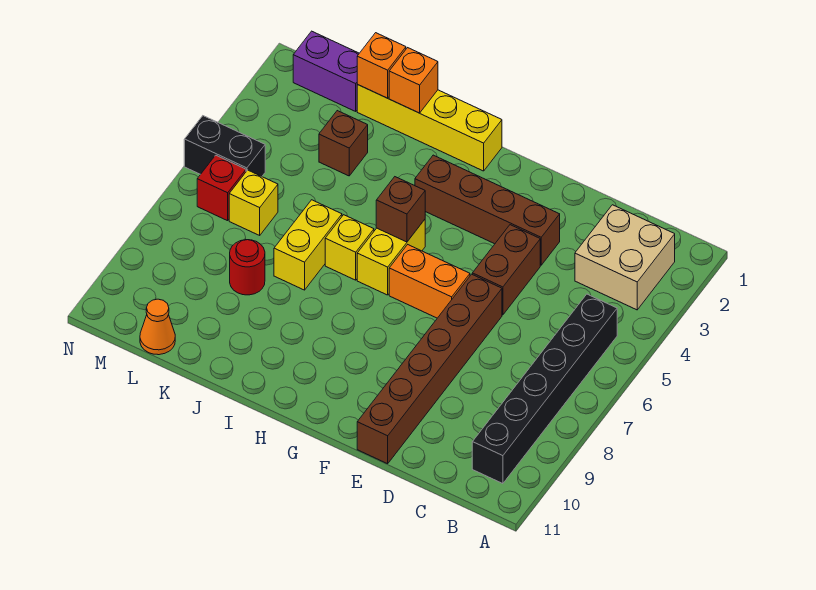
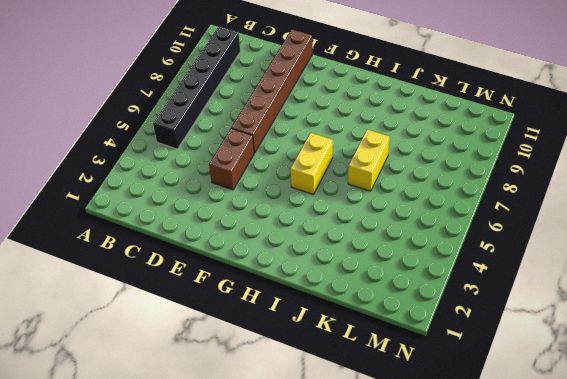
none -> tan 2x2 brick [575,205,675,310]
none -> brown 1x4 brick [415,155,560,265]
none -> orange 1x2 brick [389,245,470,318]

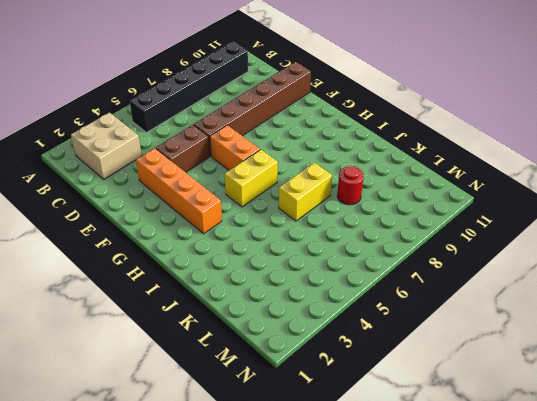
orange 1x4 brick [136,148,222,234] -> brown 1x4 brick [415,155,560,265]
none -> yellow 1x4 brick [357,85,502,171]
none -> yellow 1x1 brick [325,215,374,280]
none -> brown 1x1 brick [319,111,368,176]

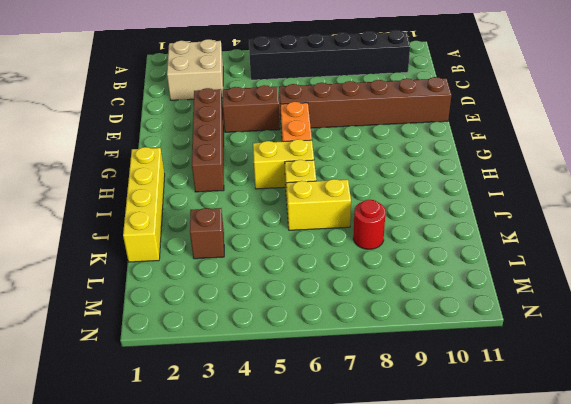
none -> purple 1x2 brick [293,31,359,111]
none -> yellow 1x1 brick [229,170,278,235]
none -> orange 1x1 cone [140,299,175,355]

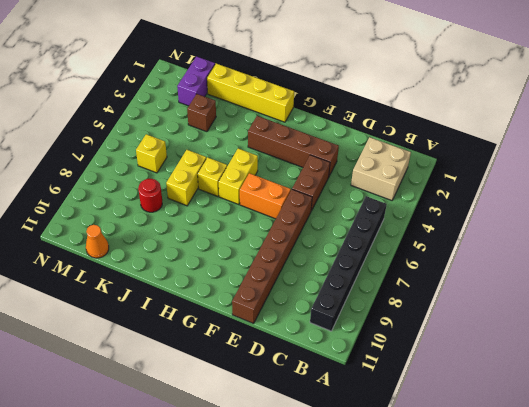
purple 1x2 brick [177,57,215,106] -> purple 1x2 brick turned to [293,31,359,111]
none -> black 1x2 brick [184,116,265,176]
none -> red 1x1 brick [197,155,246,221]
none -> brown 1x1 brick [376,177,425,242]

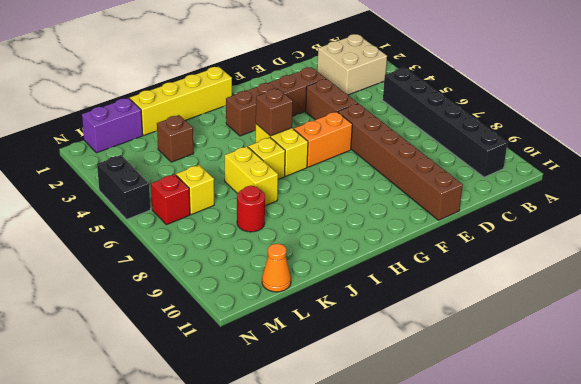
black 1x2 brick [97,155,150,219] -> black 1x2 brick turned to [184,116,265,176]
none -> orange 1x1 brick [389,48,438,113]
none -> orange 1x1 brick [357,33,406,98]

